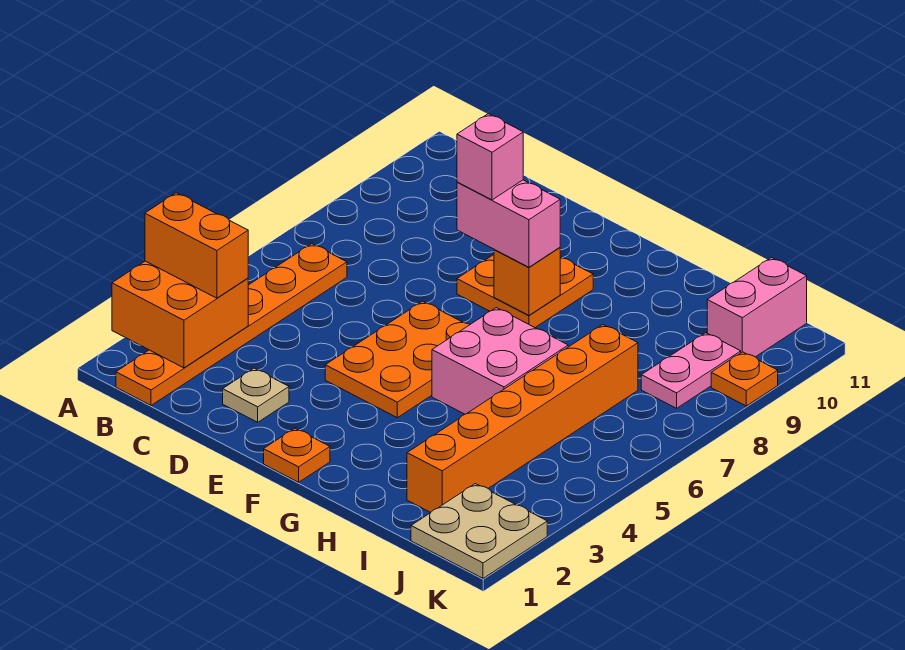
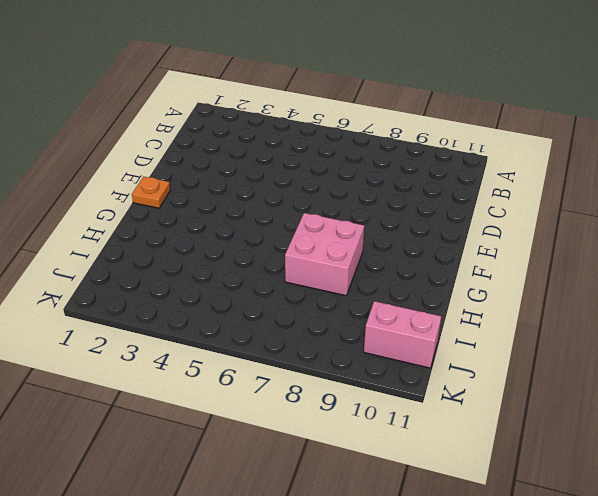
pink 2x2 brick [285,213,364,296] -> pink 2x2 brick moved to [432,308,568,414]
none -> orange 1x6 plate [116,244,347,405]
none -> tan 1x1 plate [223,368,289,422]
none -> orange 2x3 plate [325,301,470,418]

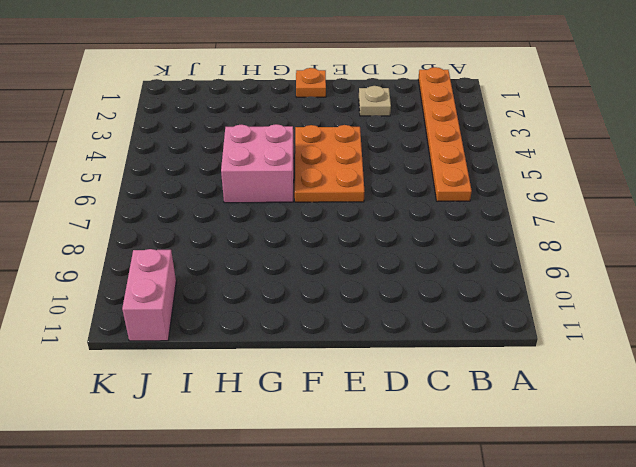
none -> orange 2x2 plate [457,255,593,327]
none -> orange 1x6 brick [407,325,638,513]
none -> tan 2x2 plate [411,484,547,578]

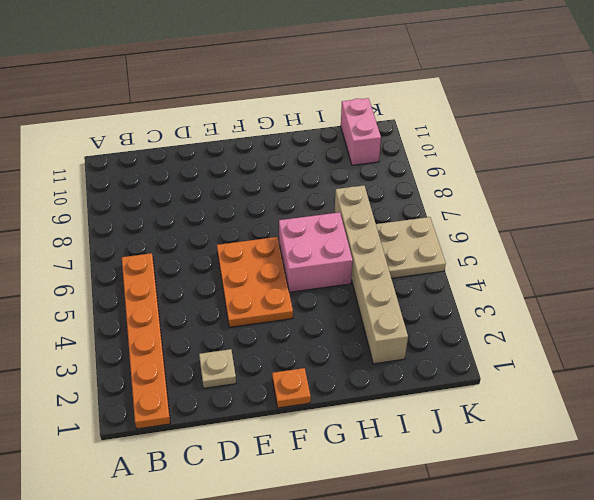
tan 1x6 brick [335,185,408,364] -> orange 1x6 brick [407,325,638,513]
tan 2x2 plate [376,217,446,278] -> tan 2x2 plate moved to [411,484,547,578]
none -> orange 2x2 plate [457,255,593,327]
none -> pink 1x2 plate [641,333,741,408]
none -> orange 1x1 plate [711,352,778,406]

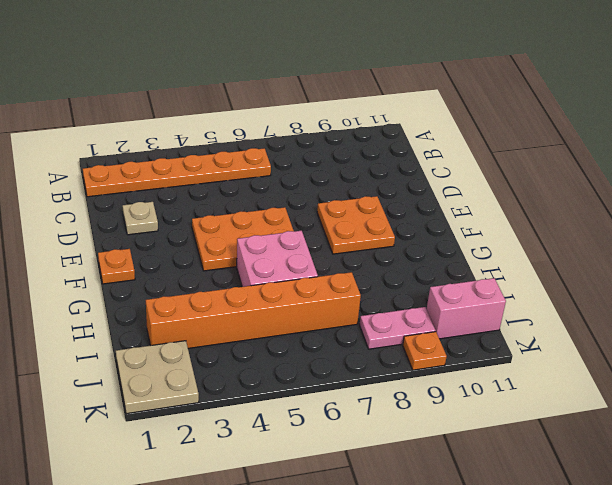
none -> orange 2x2 brick [112,261,248,368]
none -> orange 1x1 brick [494,248,560,315]
none -> orange 1x2 brick [145,193,248,298]

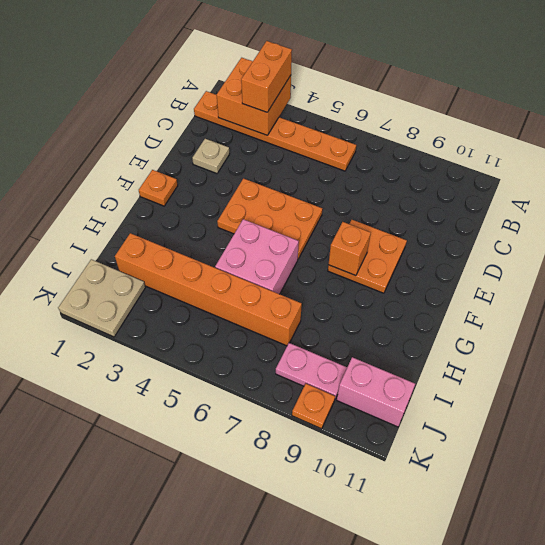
none -> pink 1x2 brick [457,180,560,267]
none -> pink 1x1 brick [457,114,523,200]

